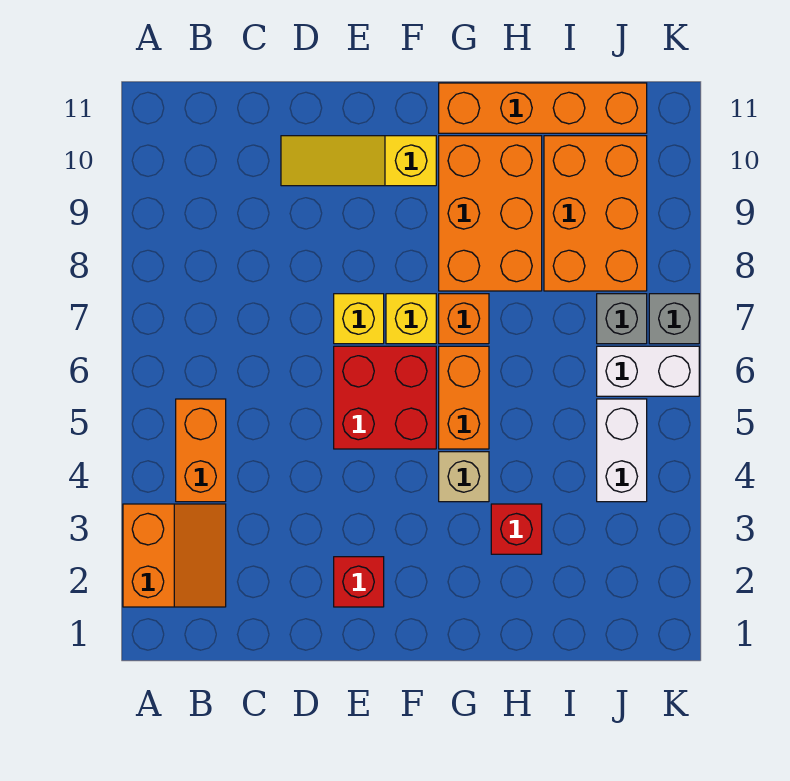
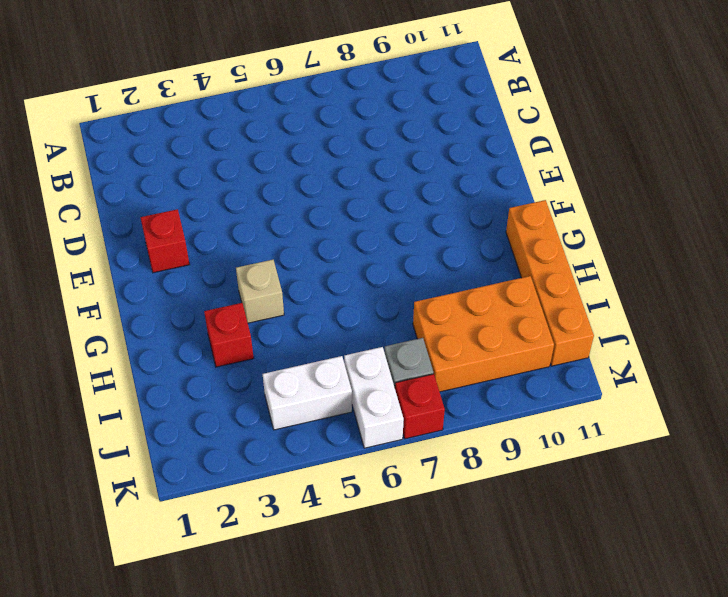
red 1x1 brick [395,374,445,439] -> grey 1x1 brick [649,294,699,344]
none -> orange 2x2 slope [123,504,226,607]
none -> orange 1x2 brick [176,399,226,502]
none -> yellow 1x3 slope [281,136,436,186]

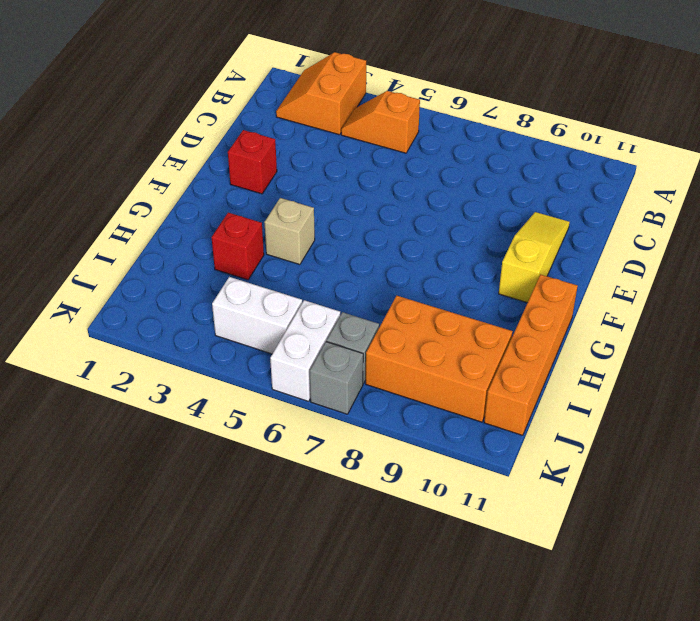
orange 2x2 slope [276,52,366,135] -> orange 2x2 slope turned to [123,504,226,607]
orange 1x2 slope [341,91,420,153] -> orange 1x2 brick [176,399,226,502]
none -> red 2x2 brick [334,346,436,449]
none -> yellow 1x1 brick [334,294,384,344]
none -> yellow 1x1 brick [386,294,436,344]

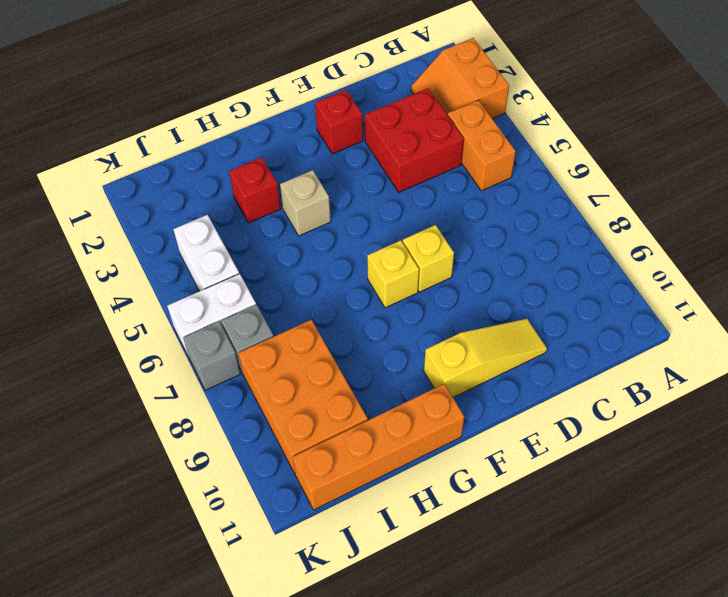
red 2x2 brick [365,88,464,192] -> red 2x2 brick moved to [334,346,436,449]
none -> orange 1x2 brick [439,346,489,449]
none -> orange 1x1 brick [439,294,489,344]
none -> orange 2x3 brick [439,136,542,291]

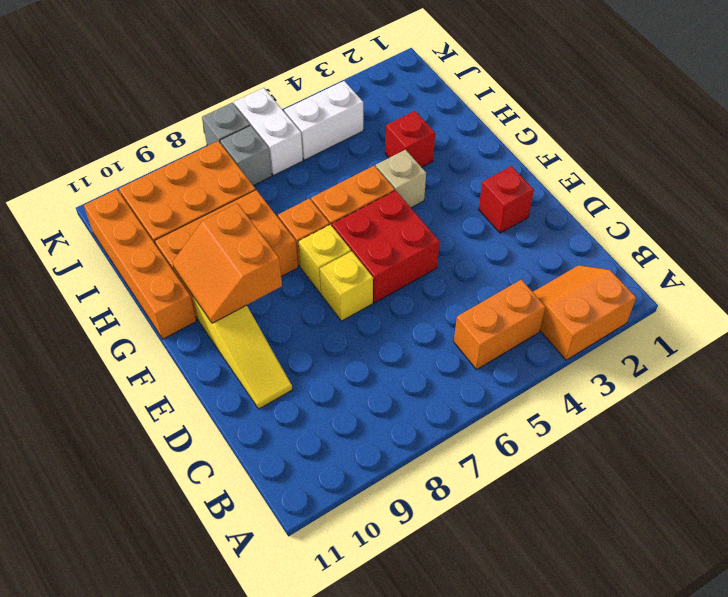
orange 2x2 slope [172,203,282,323] -> none

